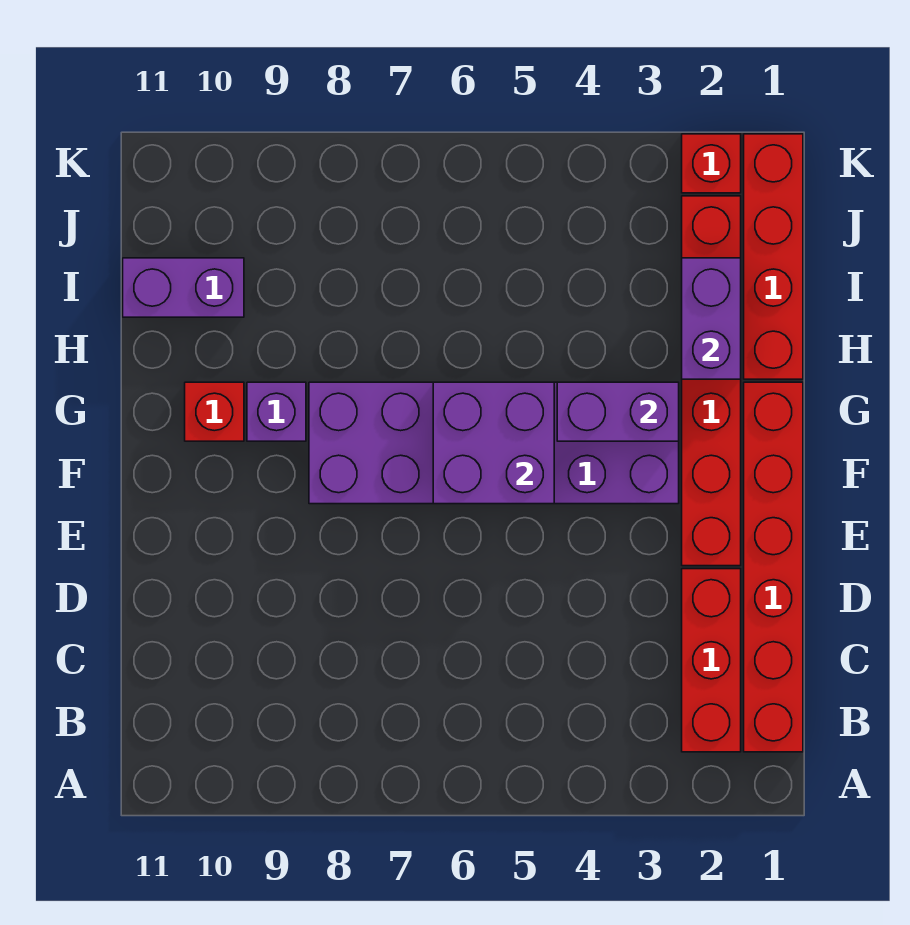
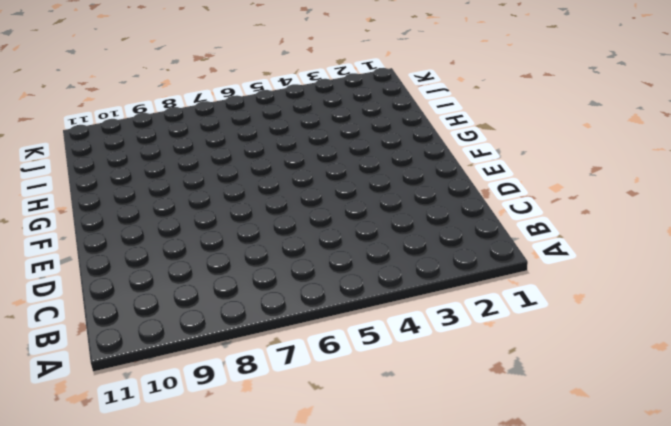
none -> red 1x6 brick [744,382,803,752]
none -> red 1x3 brick [682,569,741,752]
none -> red 1x6 brick [682,196,741,566]

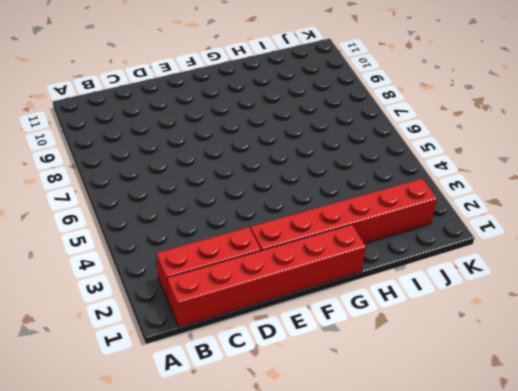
none -> purple 2x6 brick [309,382,679,504]
none -> purple 1x1 brick [247,382,306,441]
none -> red 1x1 brick [185,382,244,441]

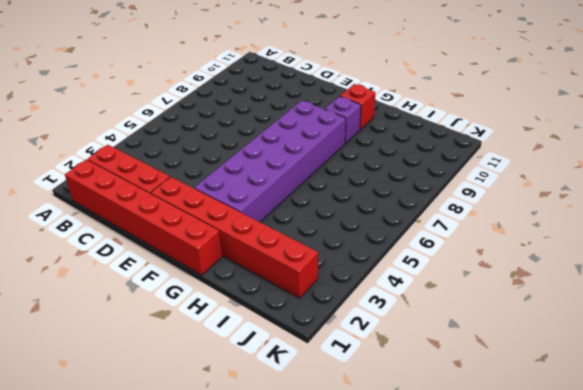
none -> red 1x4 brick [744,134,803,379]
none -> purple 1x2 brick [123,258,244,317]
none -> red 1x1 brick [682,134,741,193]

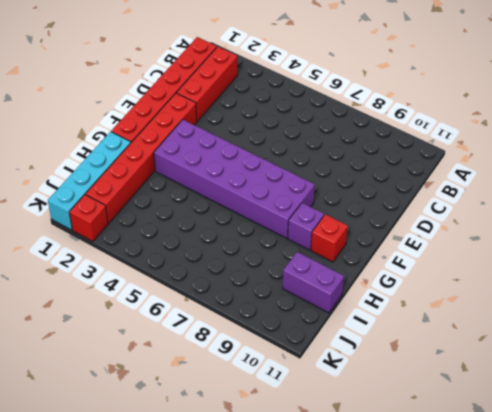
cyan 1x4 brick [48,132,131,230] -> red 1x4 brick [744,134,803,379]
none -> purple 2x2 brick [433,382,554,504]
none -> purple 1x2 brick [557,382,679,441]
none -> purple 1x2 brick [682,258,741,379]

